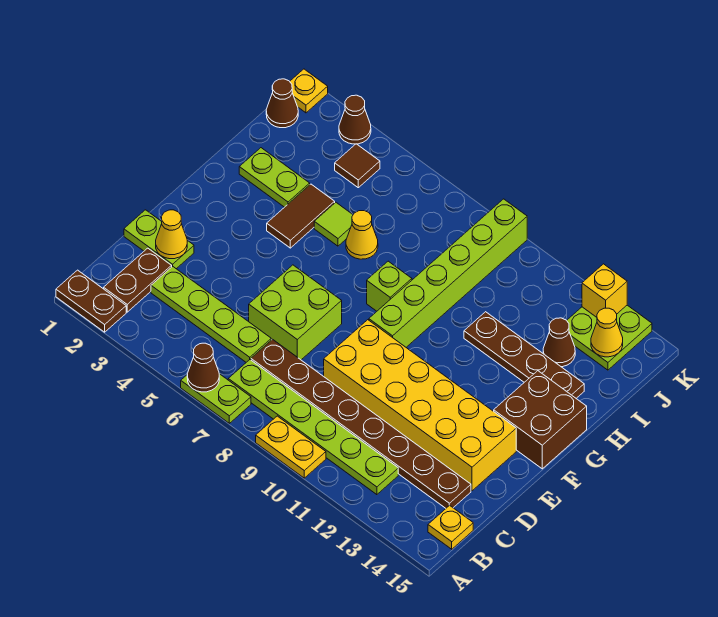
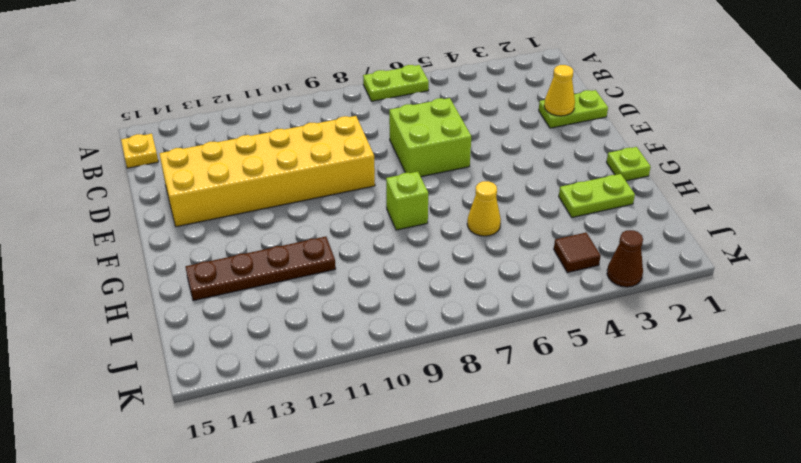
lime 1x1 plate [606,147,651,181] -> none
none -> brown 1x2 plate [56,270,126,332]
none -> yellow 1x2 plate [256,416,326,478]
none -> brown 1x2 plate [104,248,172,312]

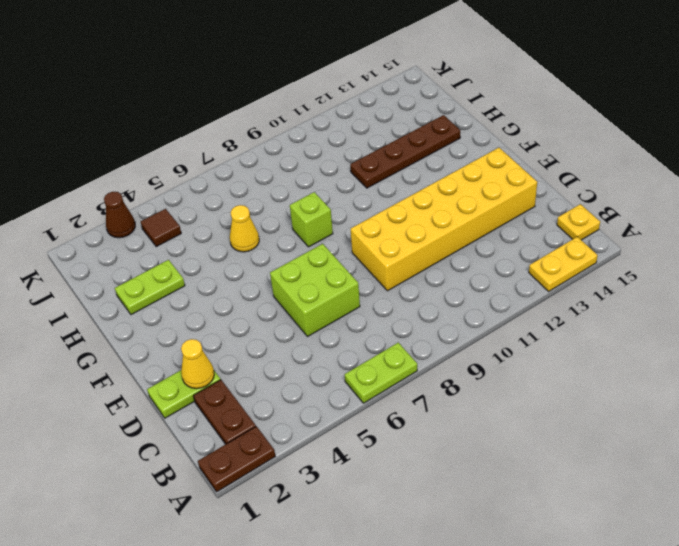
yellow 1x2 plate [529,237,598,291] -> yellow 1x2 plate moved to [256,416,326,478]
none -> lime 1x6 plate [228,360,398,495]
none -> lime 1x4 plate [151,266,271,362]
none -> brown 1x8 plate [251,339,471,508]

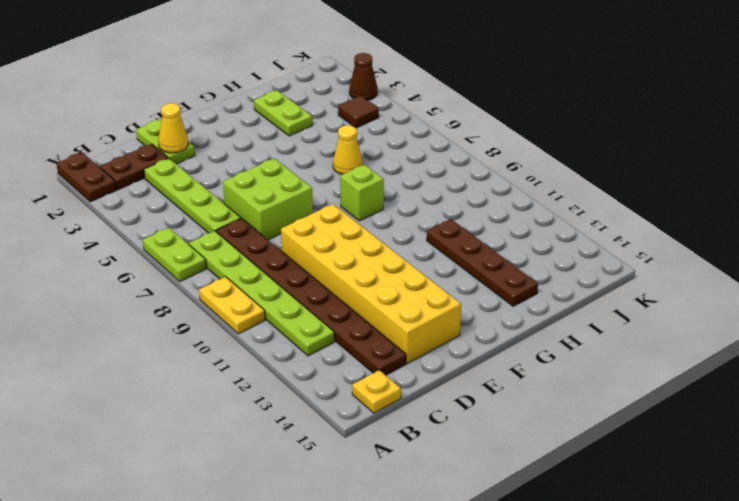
none -> lime 1x6 brick [369,199,527,347]
none -> brown 2x2 brick [494,371,587,469]
none -> brown 1x2 tile [267,184,335,248]

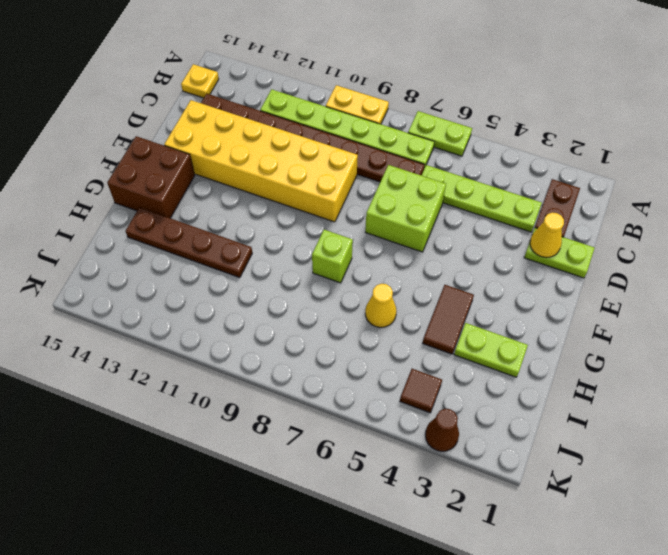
none -> brown 1x2 plate [56,270,126,332]
none -> lime 1x6 brick [369,199,527,347]
none -> lime 1x1 tile [314,202,353,246]

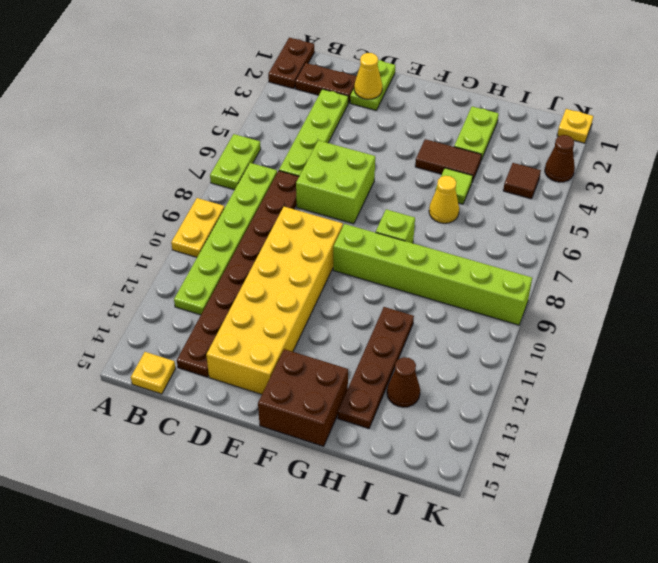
none -> brown 1x1 cone [266,79,298,128]
none -> lime 2x2 plate [567,305,652,370]
none -> brown 1x1 cone [187,343,219,392]

